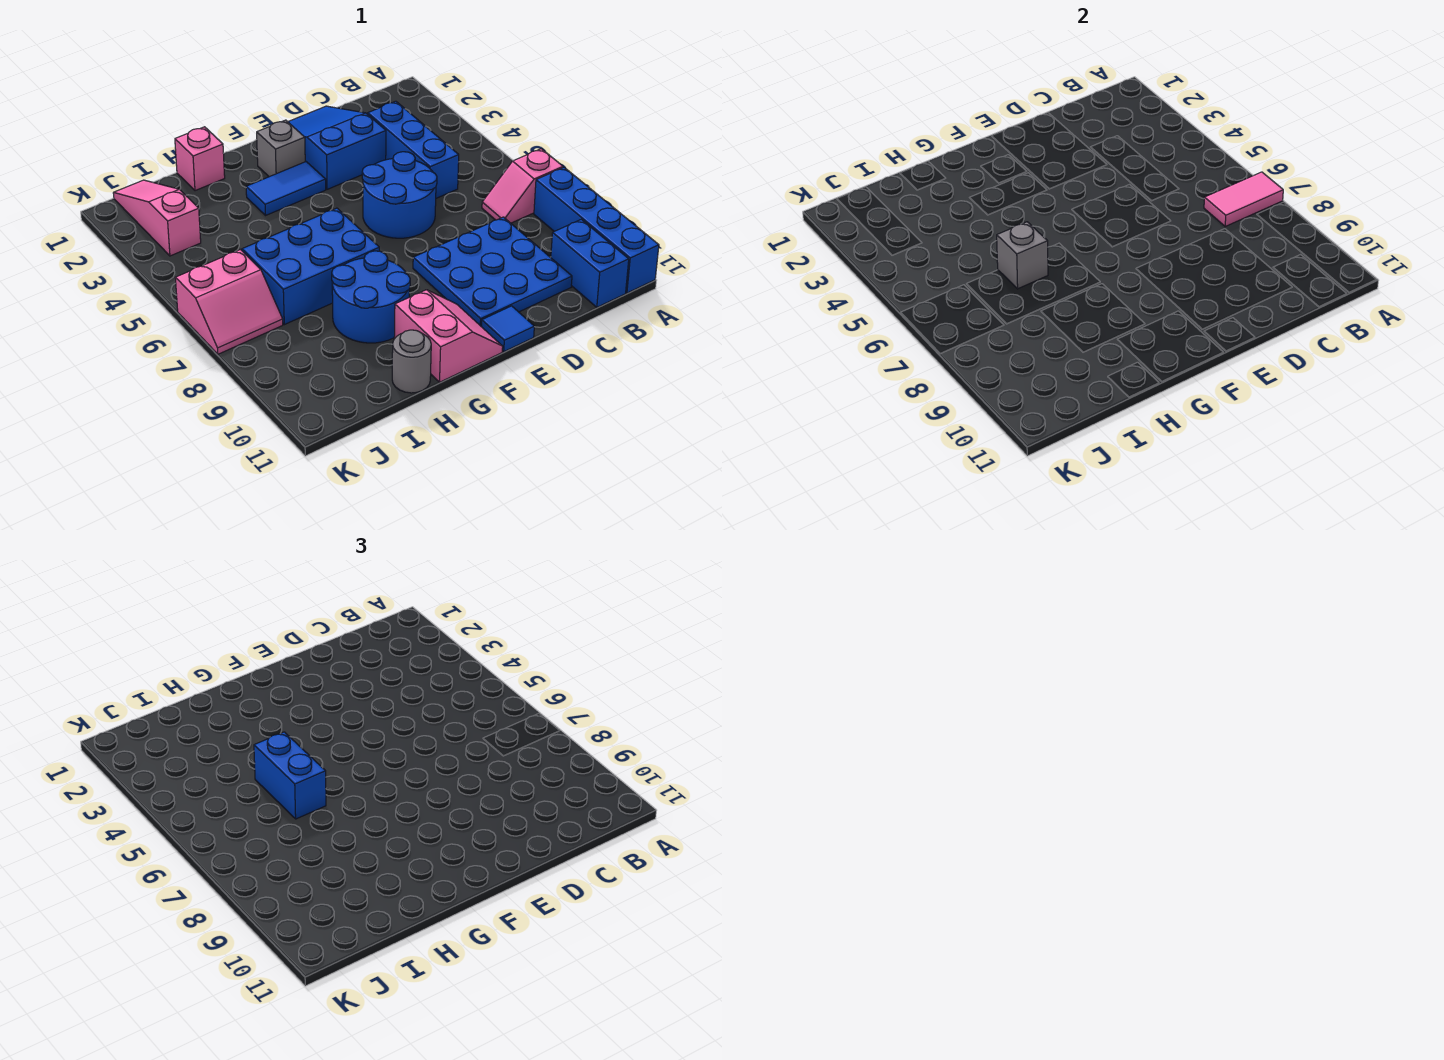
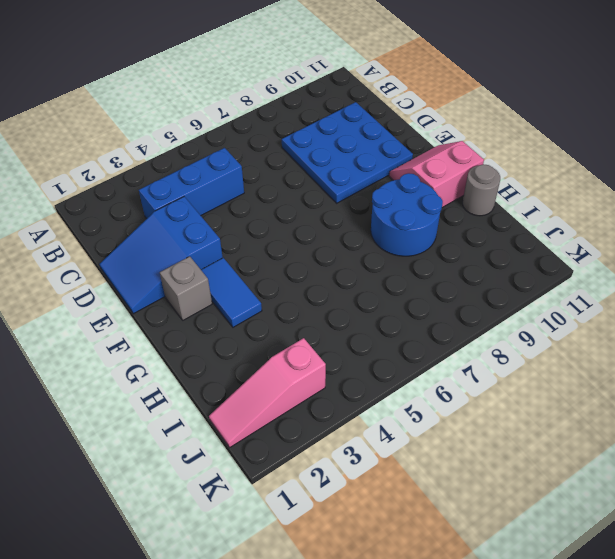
none -> pink 1x2 slope [482,149,563,223]
none -> blue 1x4 brick [534,168,659,293]
none -> blue 1x2 brick [551,219,629,307]

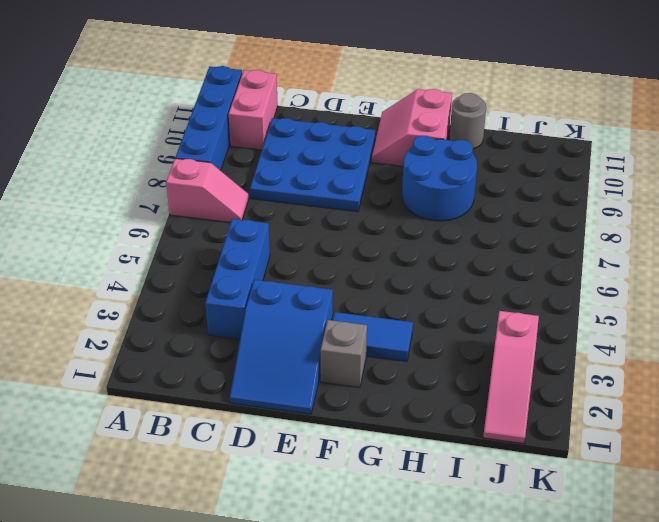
pink 1x2 brick [229,70,278,150] -> blue 1x2 brick [551,219,629,307]
none -> blue 2x2 round brick [362,152,437,238]
none -> blue 1x1 tile [481,306,534,352]
none -> blue 2x3 brick [242,208,379,325]

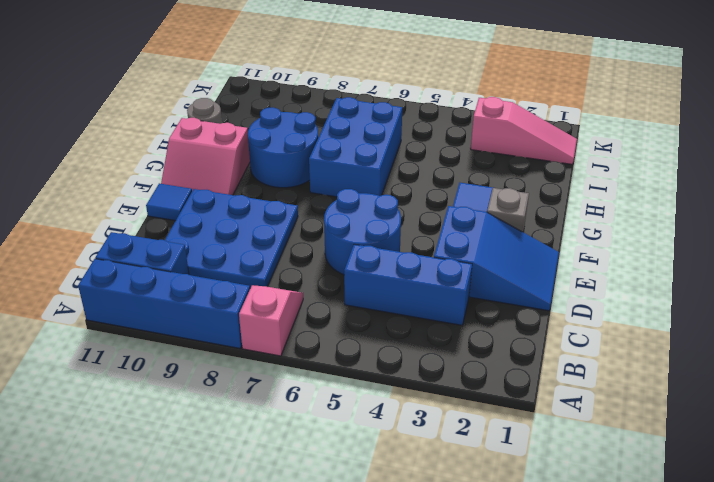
none -> pink 1x1 brick [175,127,225,191]
none -> pink 2x2 slope [176,250,283,354]
none -> pink 1x2 tile [1204,172,1283,226]

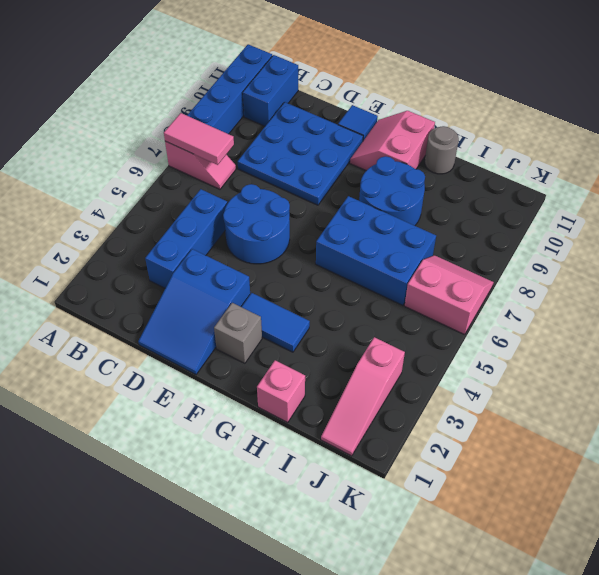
none -> grey 1x1 brick [997,222,1048,289]
none -> blue 1x2 brick [254,732,326,819]

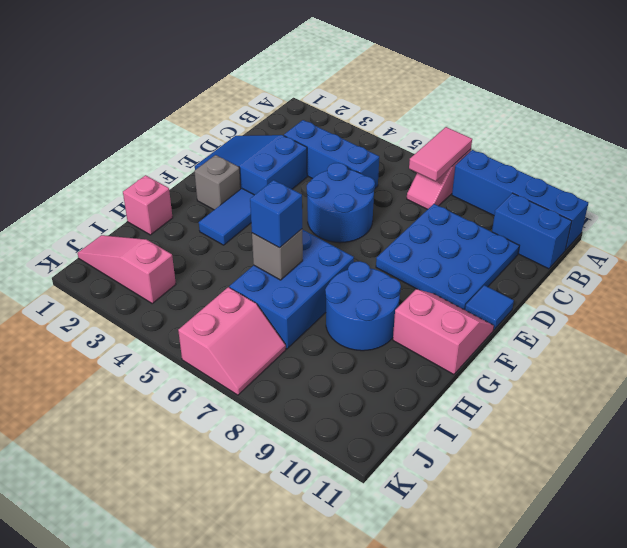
blue 1x1 brick [250,180,302,248] -> blue 1x2 brick [254,732,326,819]
none -> grey 1x1 round brick [392,330,431,393]

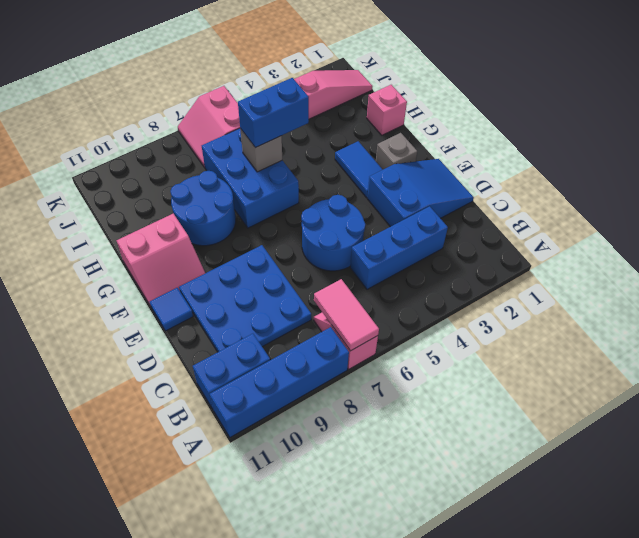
none -> grey 1x1 round brick [392,330,431,393]

